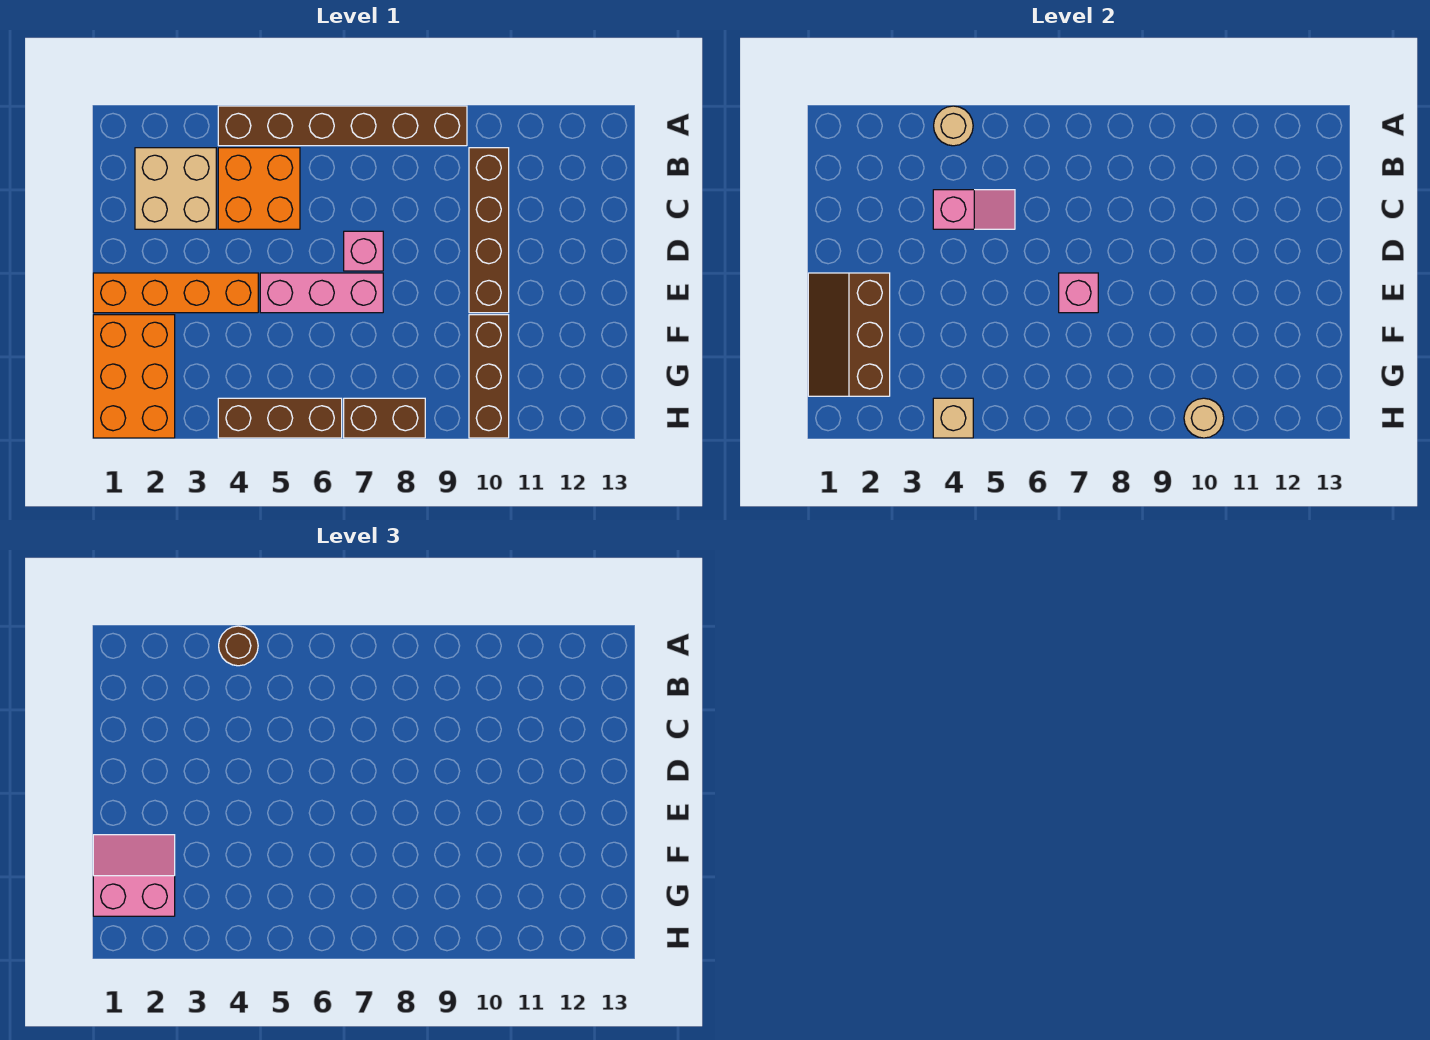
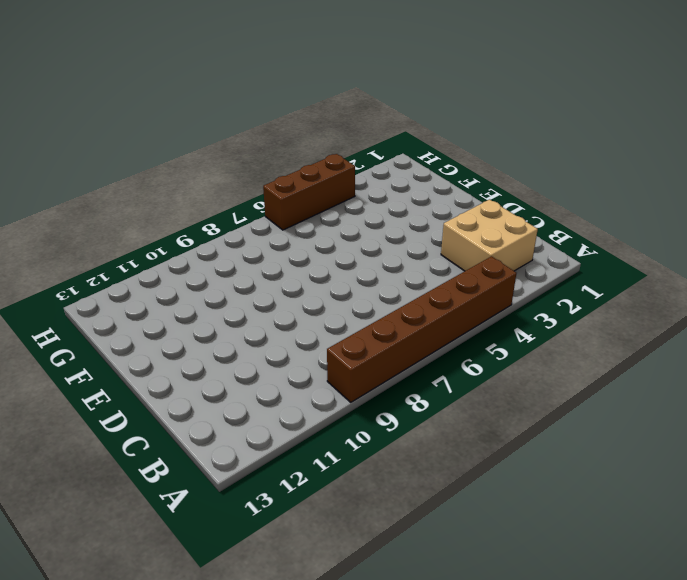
none -> orange 2x2 brick [218,148,300,229]
none -> brown 1x4 brick [469,148,509,313]
none -> pink 1x1 brick [344,231,383,271]

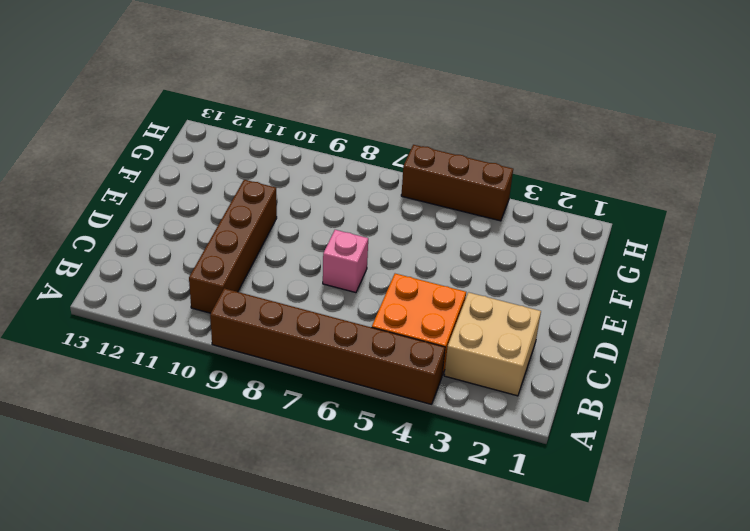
none -> orange 1x4 brick [93,273,258,313]
none -> pink 1x3 brick [260,273,383,313]
none -> orange 2x3 brick [93,315,175,438]

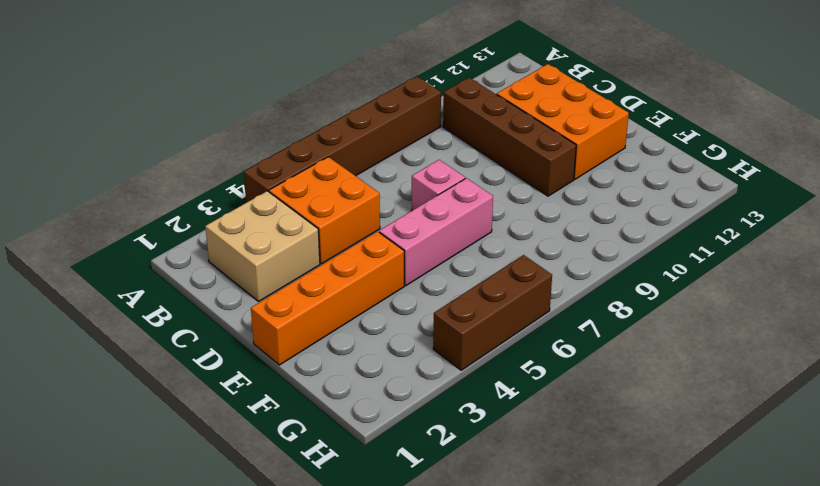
orange 2x3 brick [497,64,629,179] -> orange 2x3 brick moved to [93,315,175,438]
none -> brown 1x3 brick [469,315,509,438]
none -> brown 1x2 brick [344,398,425,438]
none -> tan 1x1 round brick [934,106,973,146]

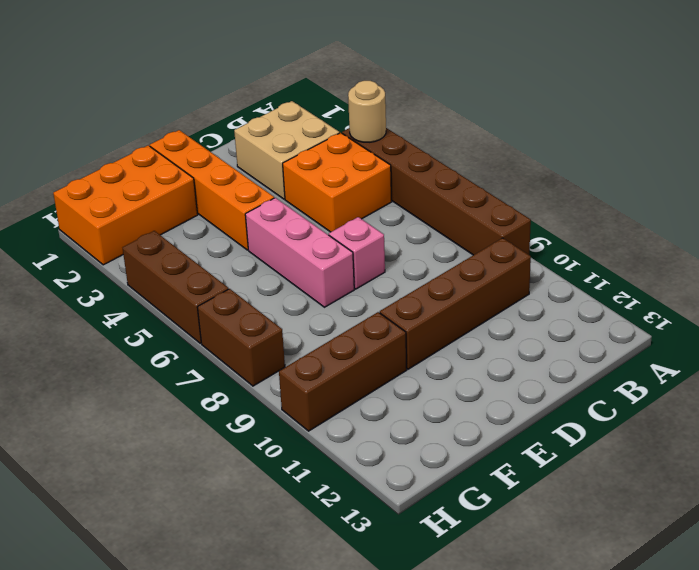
none -> pink 1x2 slope [933,190,1015,229]
none -> brown 2x3 slope [808,273,890,396]
none -> pink 1x1 brick [1059,273,1098,313]

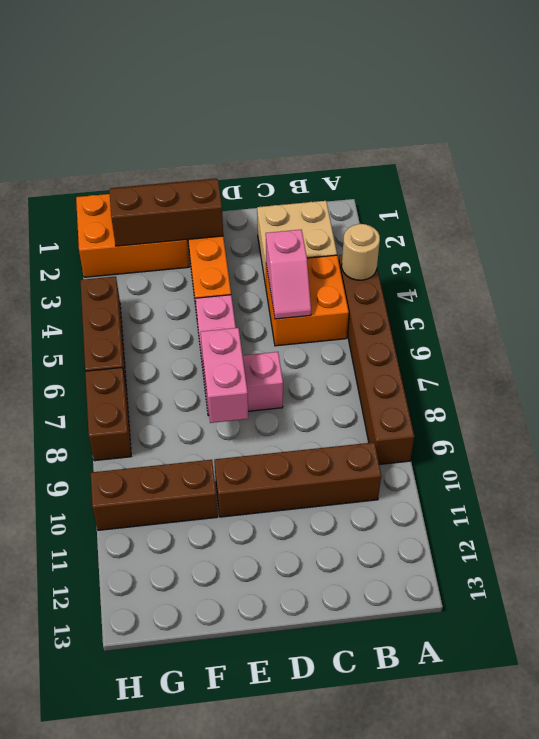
pink 1x2 brick [201,328,248,423] -> pink 1x1 brick [1059,273,1098,313]
none -> tan 1x1 brick [933,398,973,438]
none -> tan 1x1 round brick [1184,398,1224,438]
none -> brown 1x1 round brick [219,626,258,666]

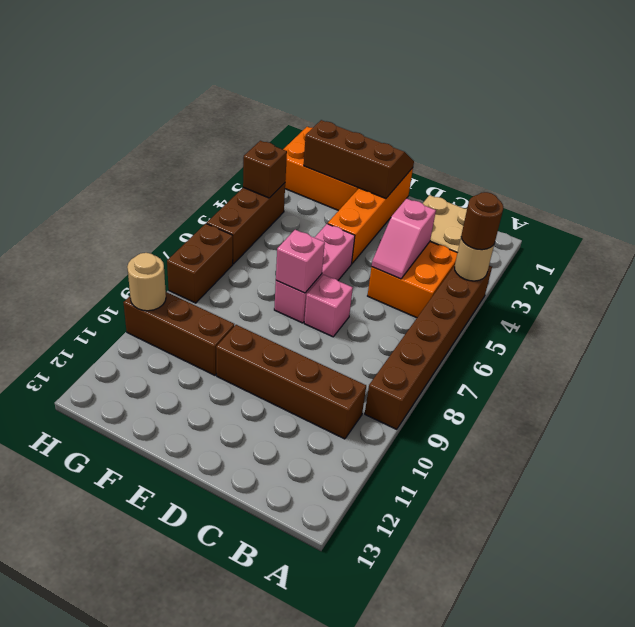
brown 1x1 brick [243,141,287,198] -> tan 1x1 brick [933,398,973,438]
none -> pink 2x2 slope [93,835,175,916]

